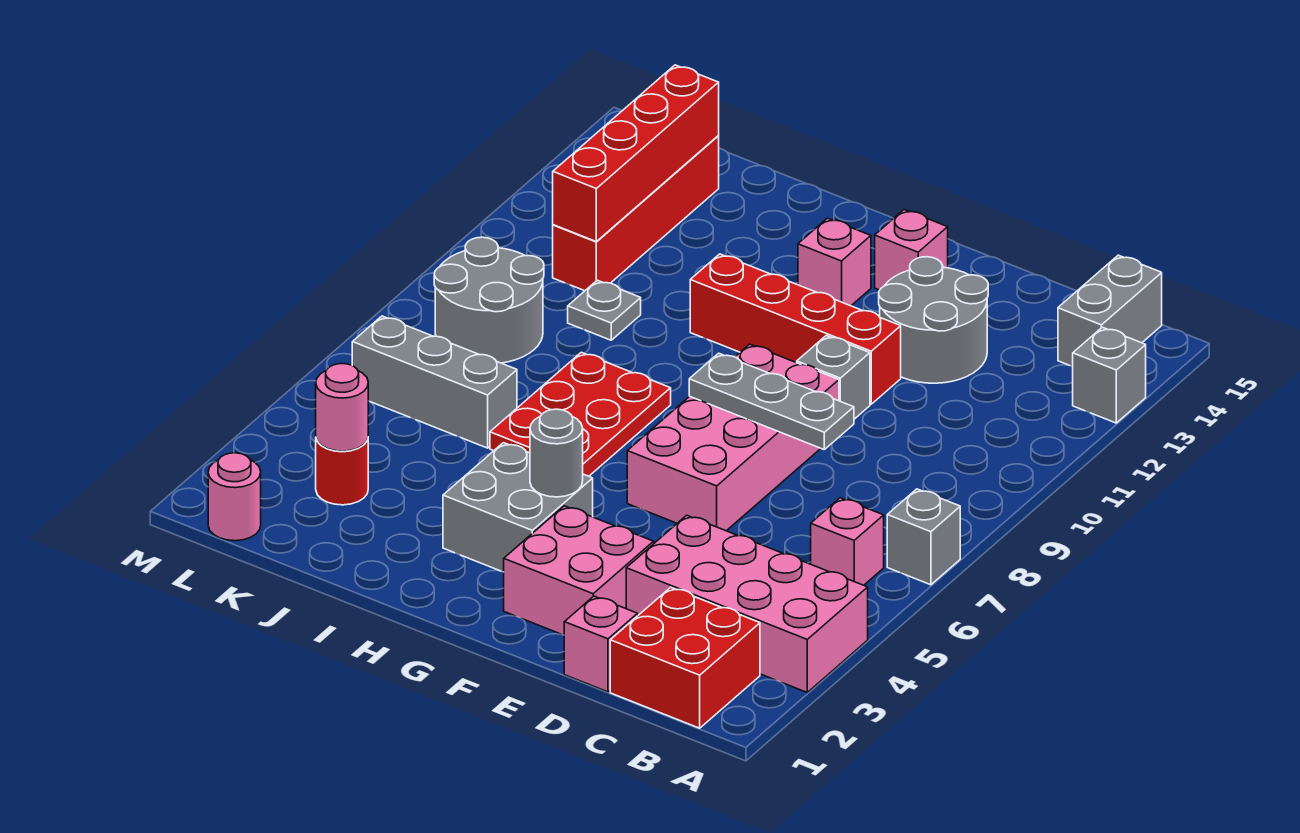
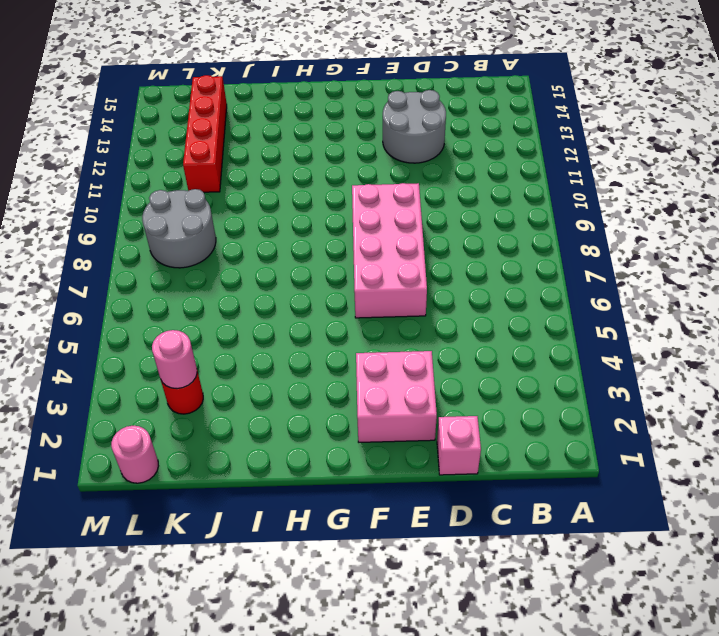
none -> pink 2x4 brick [626,515,868,692]
none -> grey 1x1 brick [887,489,960,585]
none -> grey 1x1 brick [1073,327,1146,423]

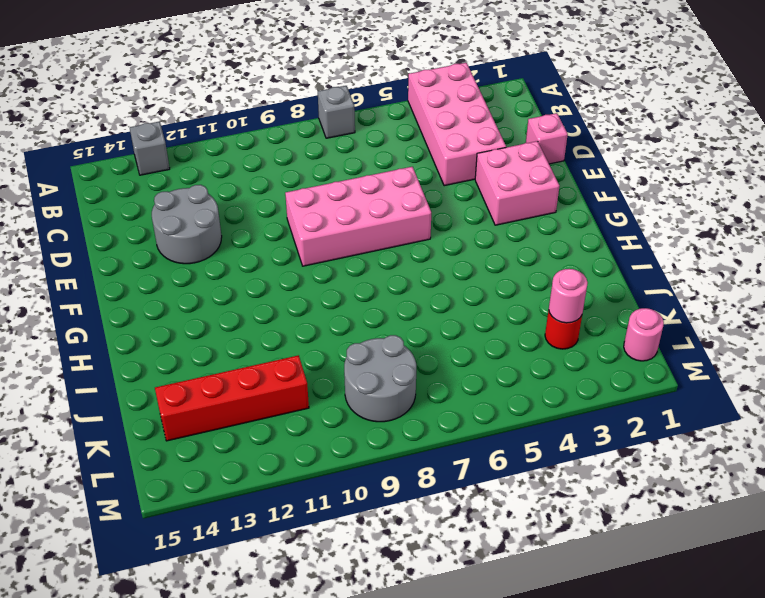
none -> red 2x2 brick [610,587,760,728]
none -> pink 1x1 brick [811,498,884,585]
none -> grey 1x2 brick [1058,255,1162,367]

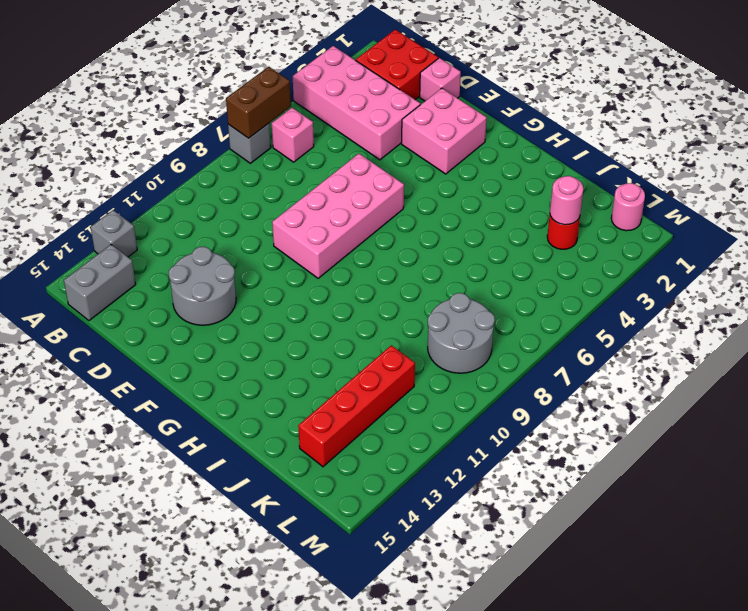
brown 1x2 brick [226,67,291,138] -> none
none -> grey 1x1 brick [797,335,870,419]
none -> red 1x4 brick [690,254,901,404]
none -> pink 1x1 brick [875,210,948,290]

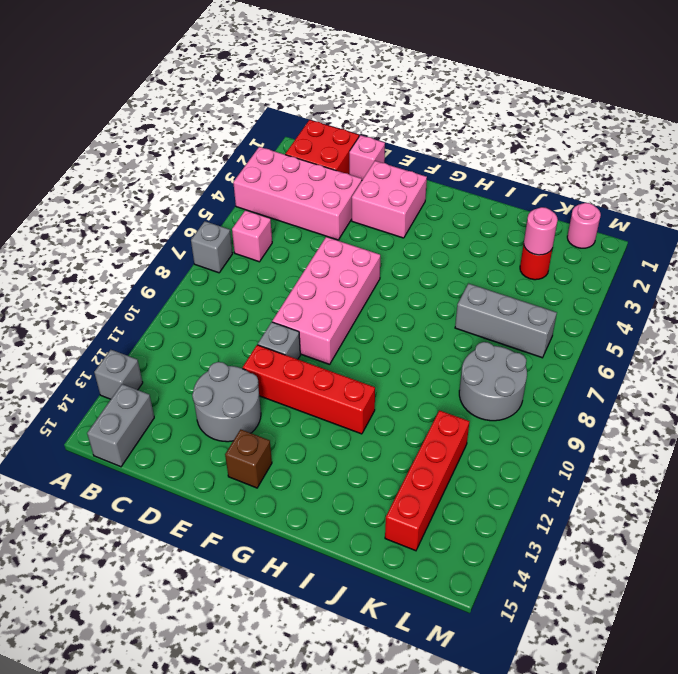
brown 1x1 brick [225,430,272,488] -> pink 1x1 brick [875,210,948,290]
none -> grey 2x2 brick [443,443,593,572]
none -> pink 1x1 brick [798,218,871,306]
none -> red 2x3 plate [490,352,671,476]

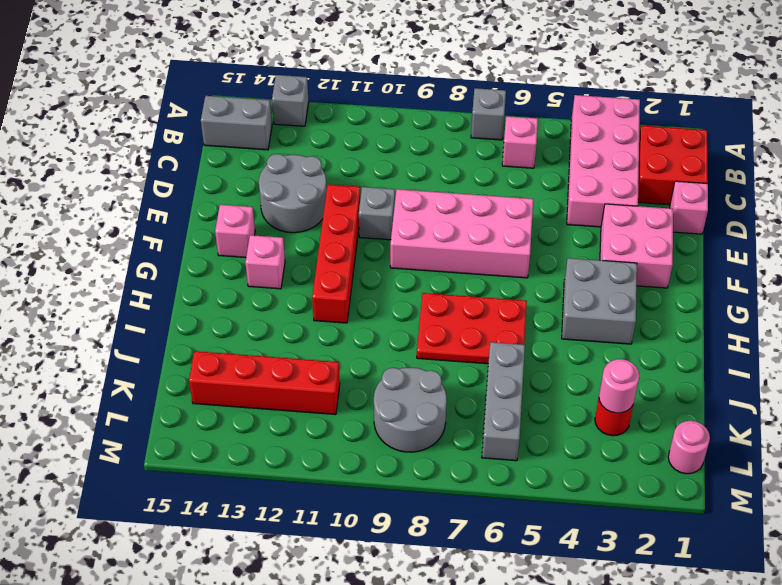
none -> grey 1x1 plate [568,280,641,340]
none -> grey 1x3 plate [689,353,854,449]
none -> grey 1x1 round brick [530,409,583,497]

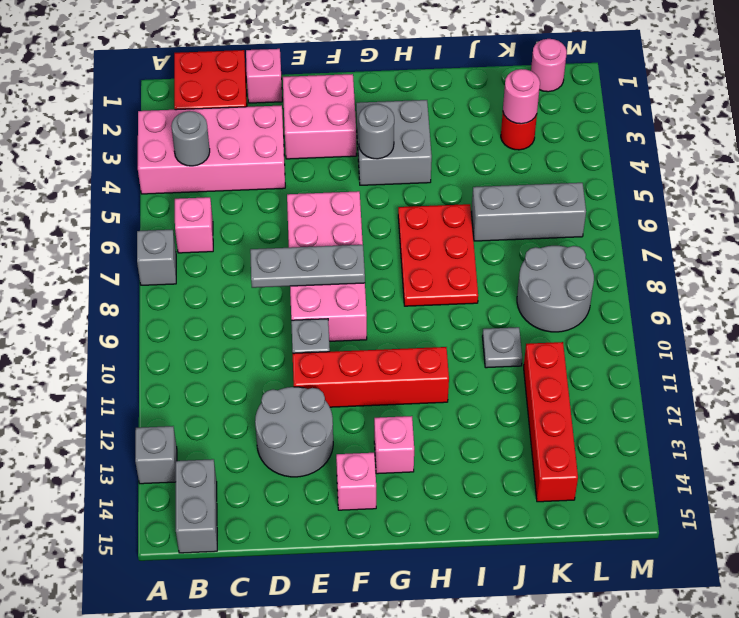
grey 1x1 round brick [171,111,210,166] -> none
none -> red 1x4 brick [553,65,719,241]

